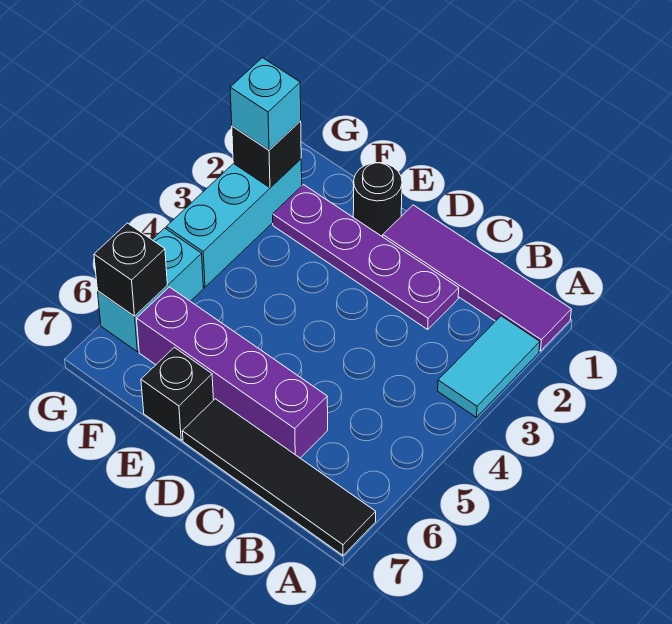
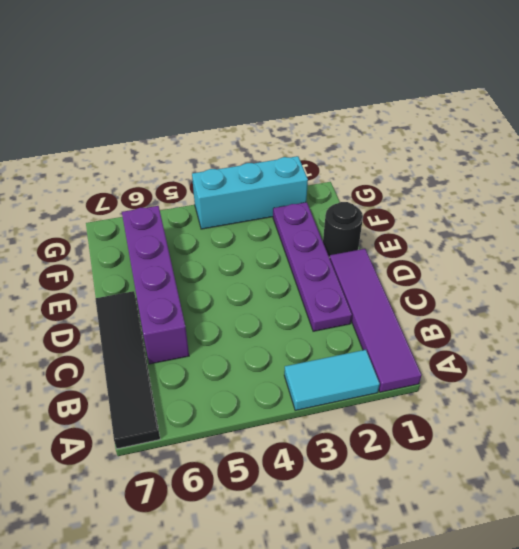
none -> black 1x1 brick [141,347,214,440]
none -> cyan 1x2 brick [98,228,204,352]
none -> black 1x1 brick [232,121,301,188]

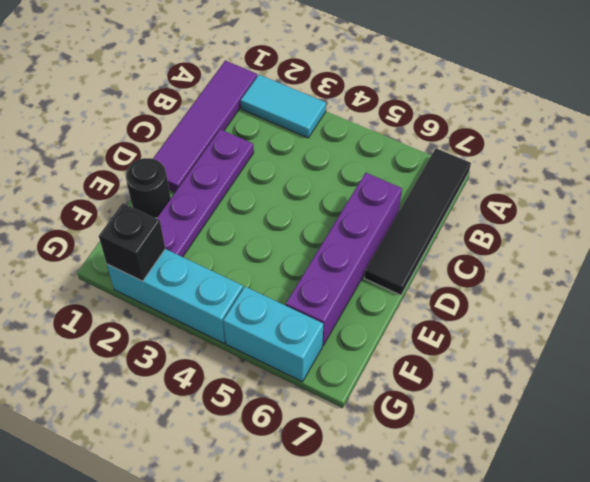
none -> black 1x1 brick [141,347,214,440]
none -> black 1x1 brick [94,223,167,316]
none -> cyan 1x1 brick [230,58,301,150]

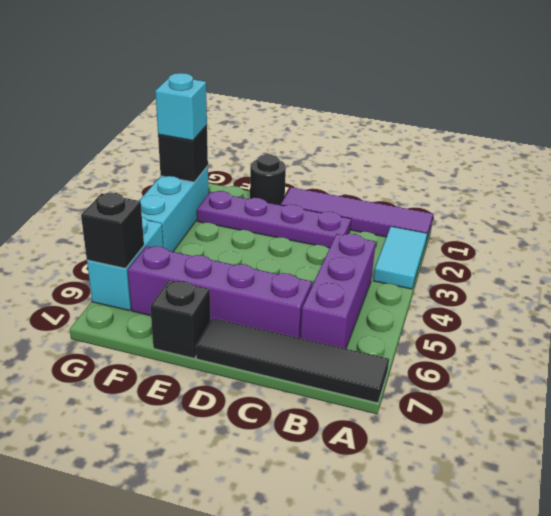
purple 1x3 brick [300,234,376,349] -> none

